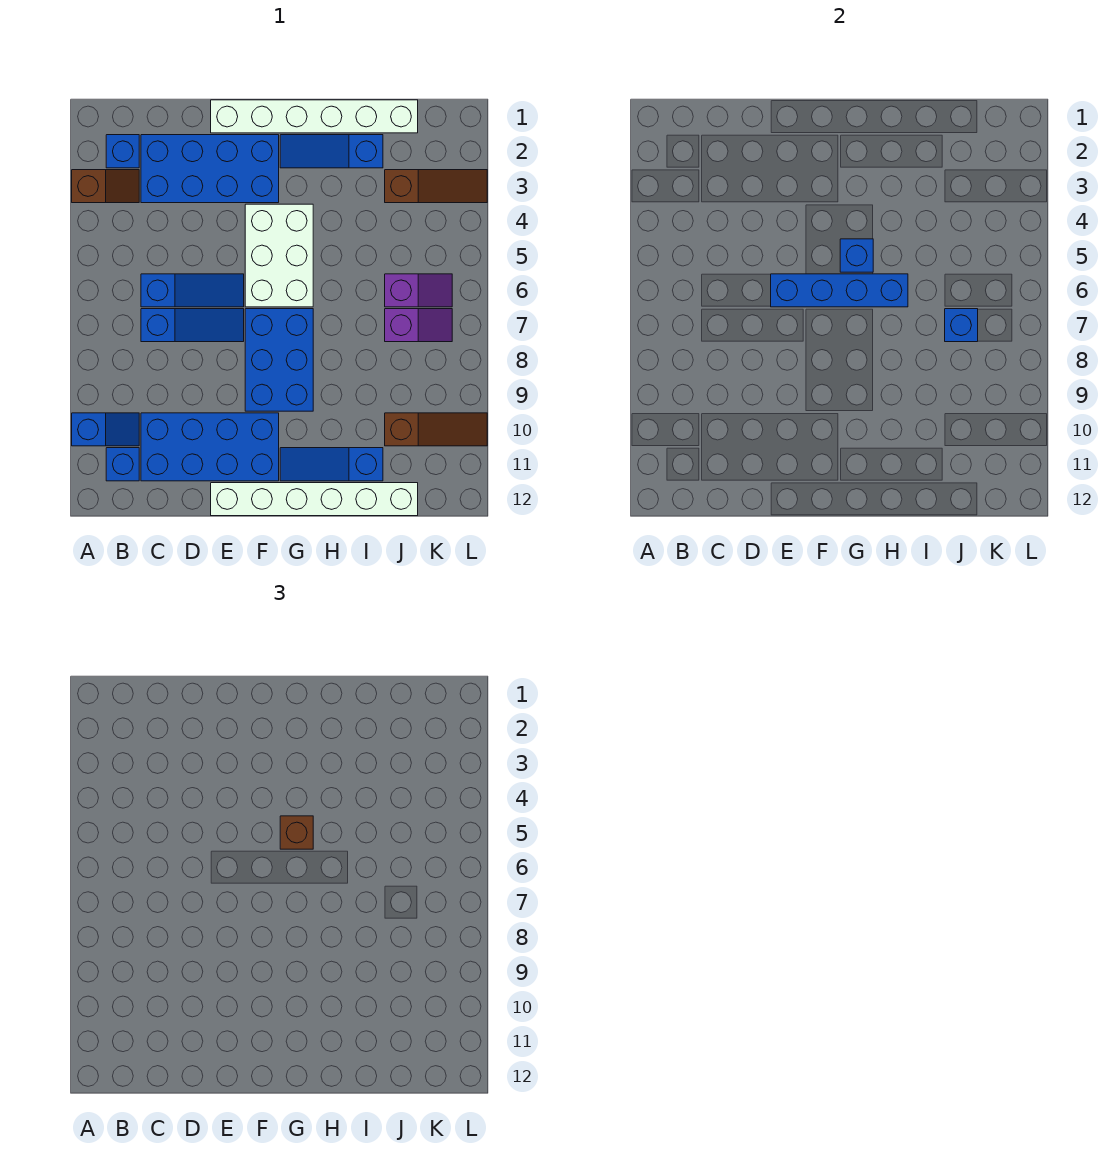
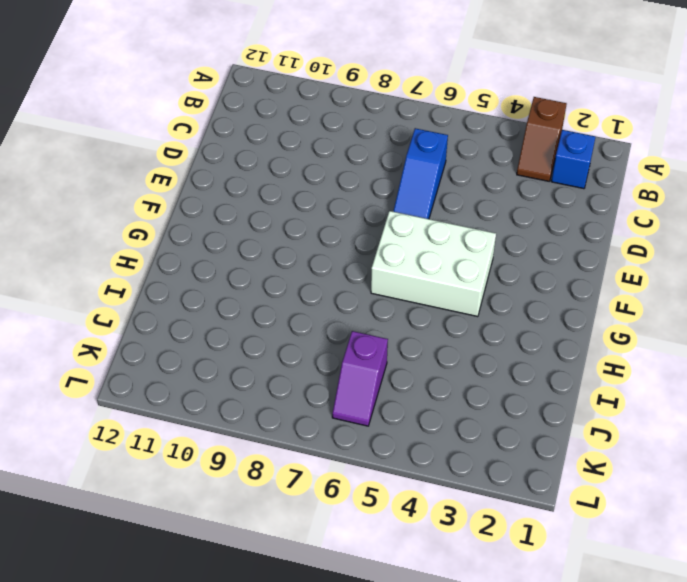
none -> blue 1x2 slope [72,413,139,446]
none -> blue 1x1 brick [106,448,139,481]
none -> blue 2x4 brick [141,135,279,203]

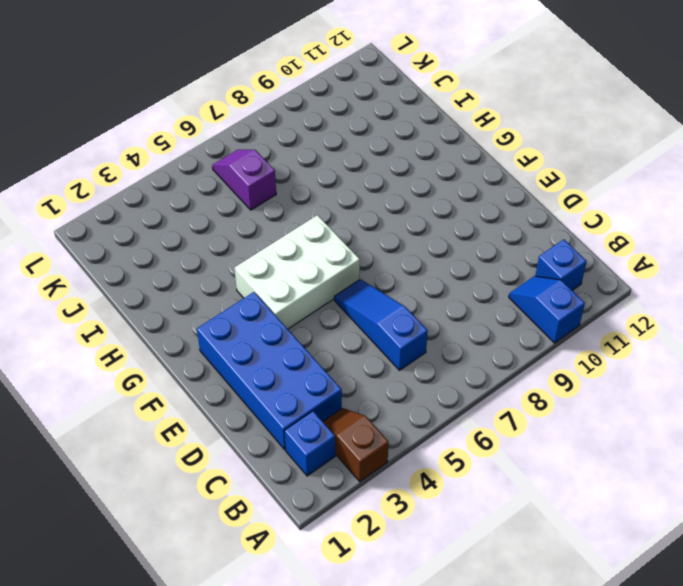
none -> blue 1x3 slope [141,309,244,342]
none -> blue 2x4 brick [141,413,279,481]
none -> white 1x6 brick [211,100,418,133]

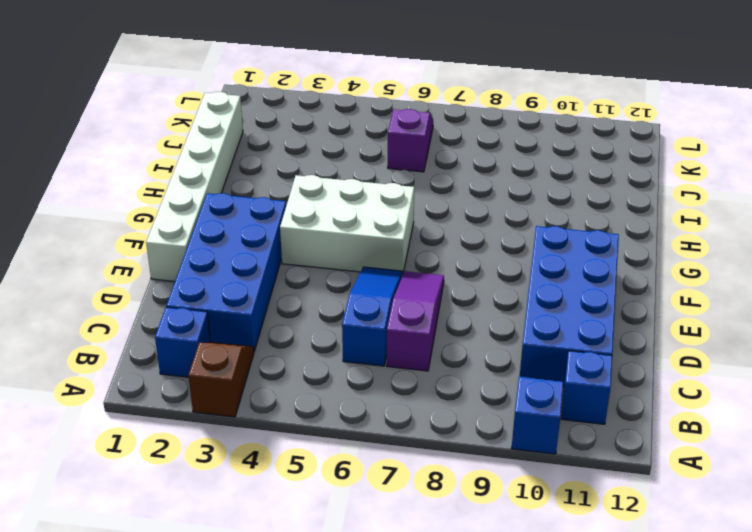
purple 1x3 slope [387,271,444,371] -> blue 1x3 slope [141,309,244,342]
none -> white 1x6 brick [211,483,418,516]
none -> blue 2x3 brick [245,309,313,411]
none -> blue 1x3 slope [280,135,383,168]

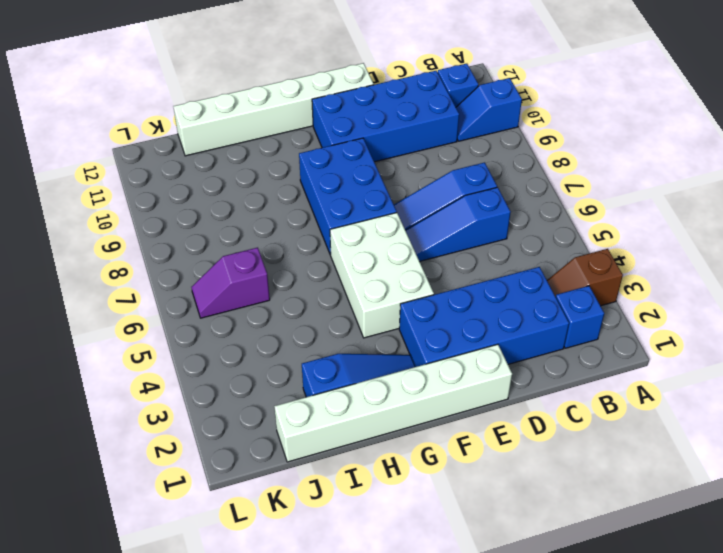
none -> blue 1x3 slope [280,448,383,481]
none -> brown 1x3 slope [385,170,487,203]
none -> purple 1x2 slope [385,309,452,342]

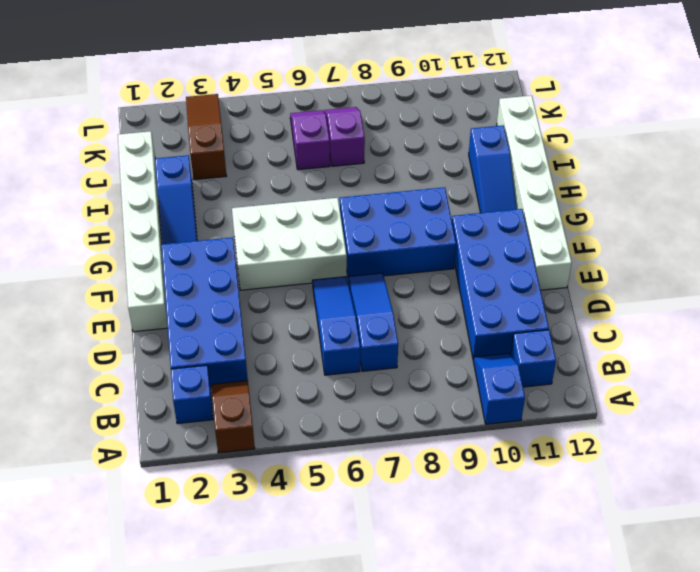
none -> brown 1x3 slope [385,413,487,446]
none -> blue 1x4 brick [771,274,908,307]
none -> blue 1x1 brick [840,239,873,272]

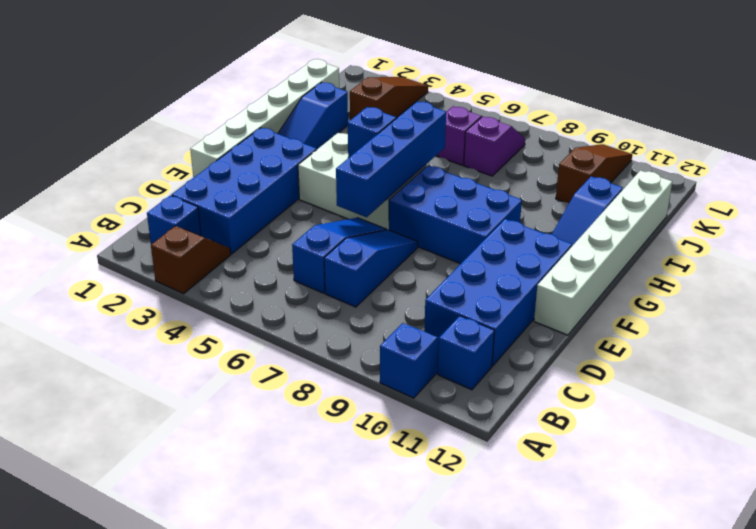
none -> blue 1x1 brick [945,309,978,342]
none -> brown 1x1 brick [280,816,313,849]

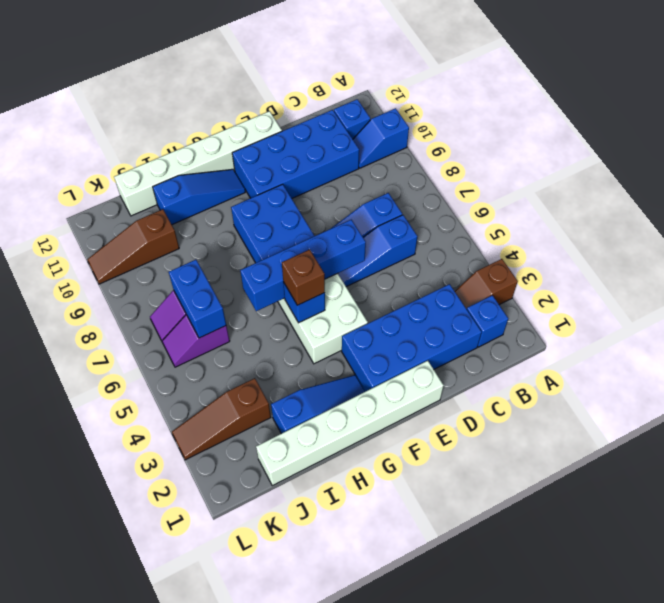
blue 1x2 brick [169,260,226,338] -> blue 1x1 brick [945,309,978,342]

